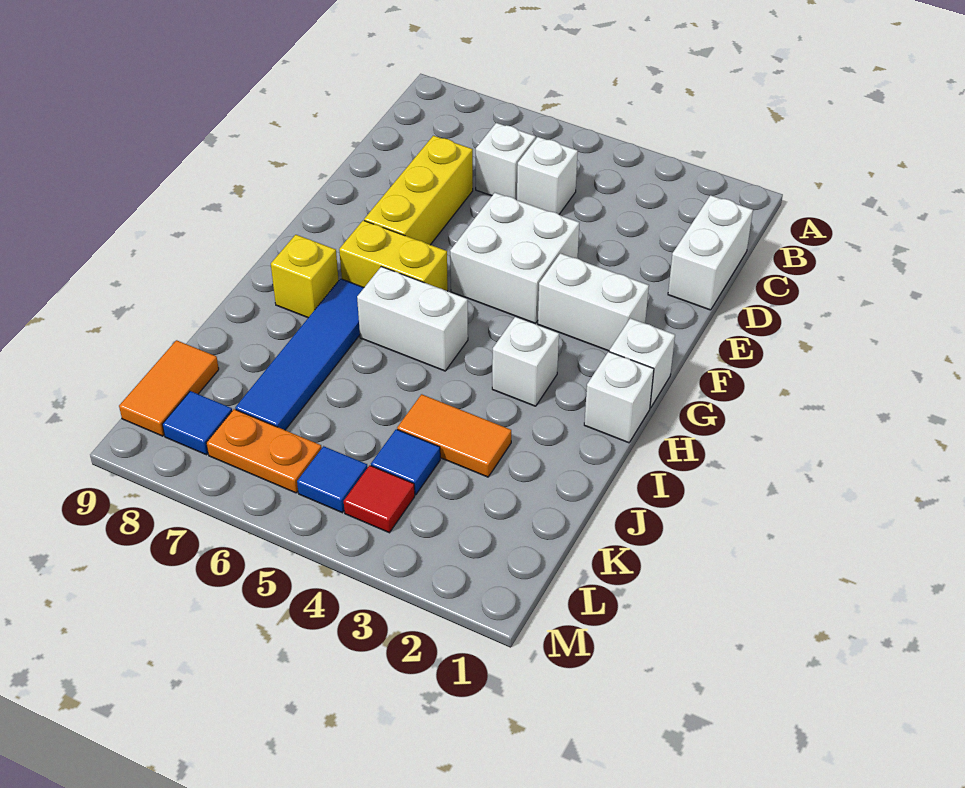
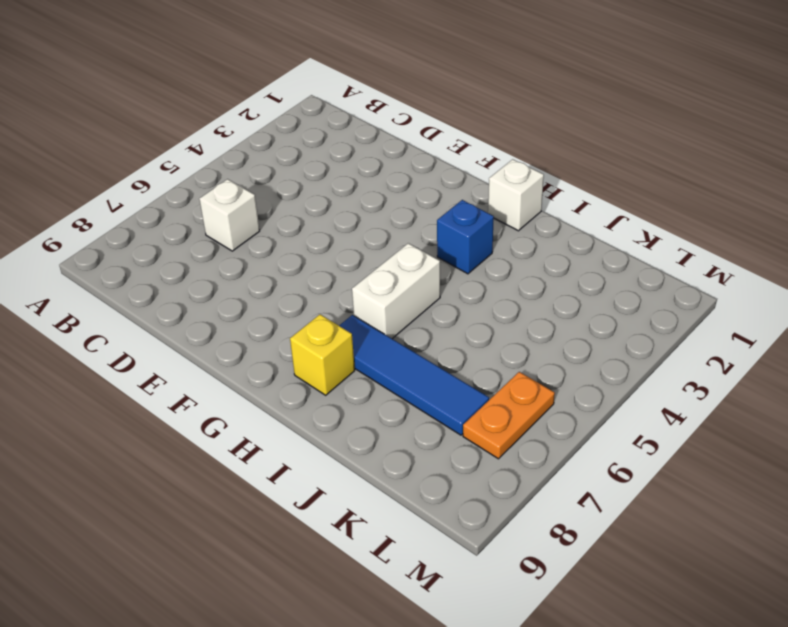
blue 1x1 brick [437,200,494,274] -> white 1x1 brick [492,317,559,406]
none -> white 1x2 brick [668,195,753,310]
none -> white 1x1 brick [517,137,578,214]
none -> yellow 1x3 brick [364,136,473,245]

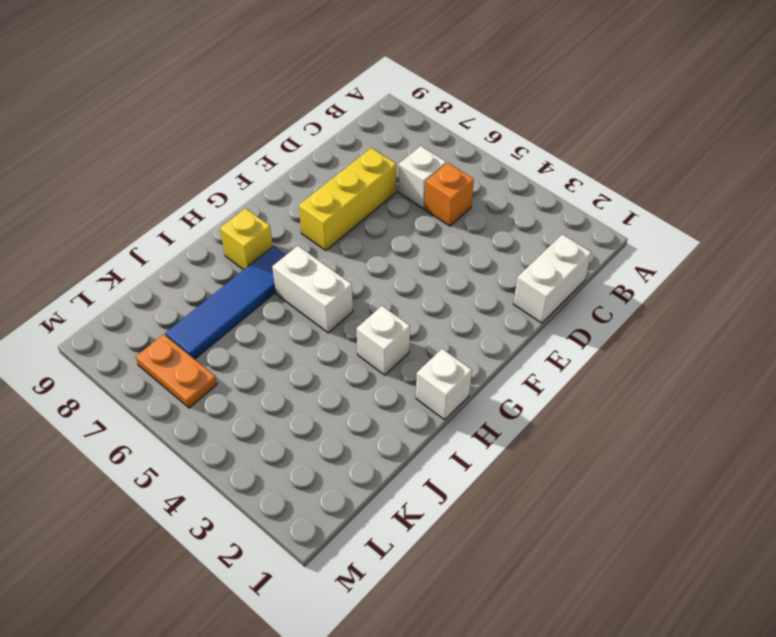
orange 1x1 brick [425,163,474,226] -> white 1x1 brick [517,137,578,214]
none -> white 2x2 brick [450,193,579,323]
none -> white 1x2 brick [538,253,649,351]
none -> white 1x1 brick [609,318,675,408]

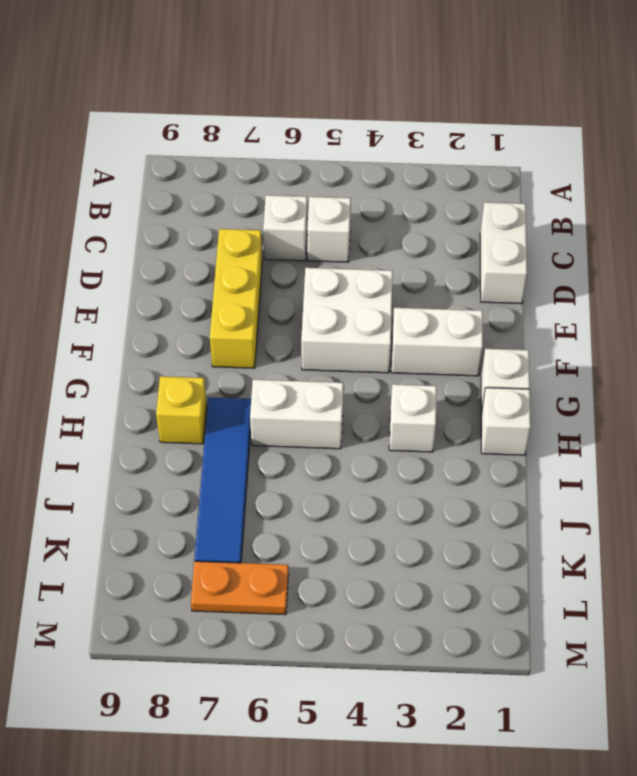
none -> yellow 1x2 brick [339,220,448,291]
none -> orange 1x2 tile [397,394,511,477]
none -> blue 1x1 tile [371,429,440,495]

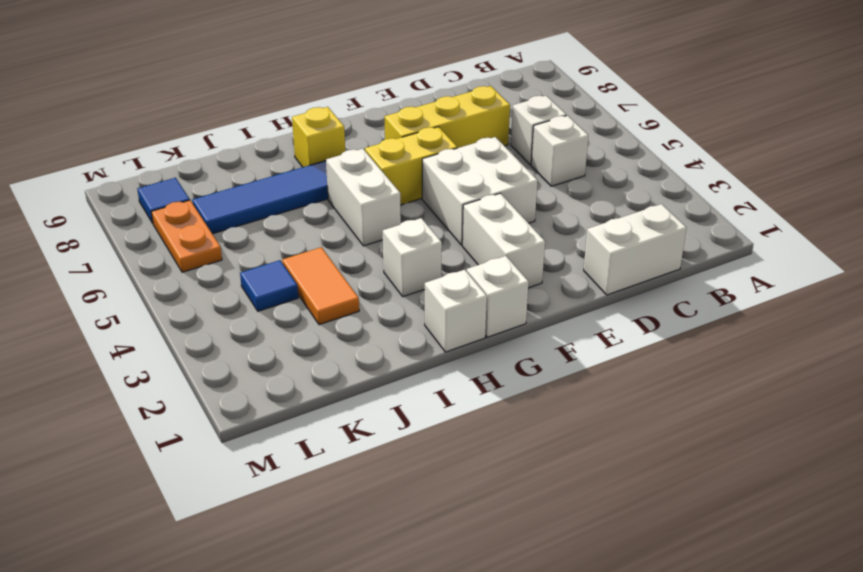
yellow 1x2 brick [365,127,457,205] -> yellow 1x2 brick turned to [339,220,448,291]
none -> orange 1x2 tile [119,340,219,436]
none -> red 1x1 tile [344,465,415,533]
none -> blue 1x1 tile [297,446,368,513]

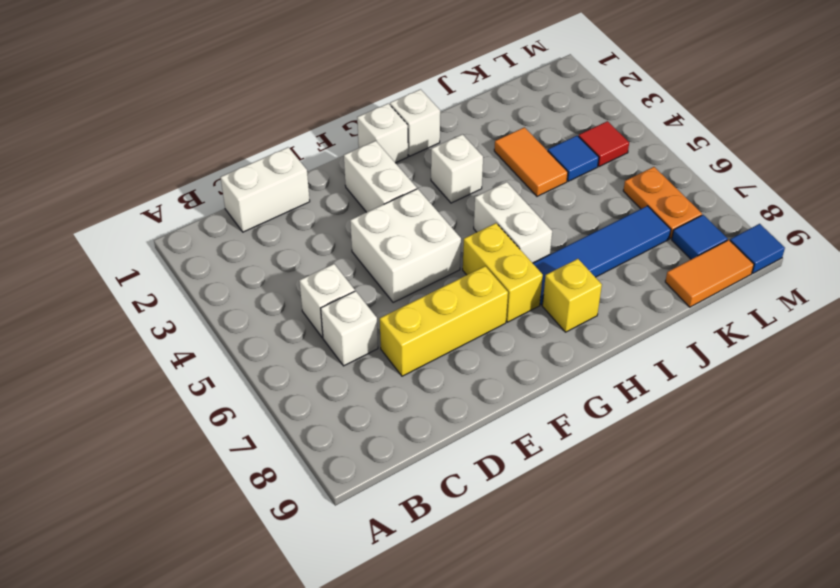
blue 1x1 tile [730,224,785,273] -> blue 1x1 tile moved to [297,446,368,513]

